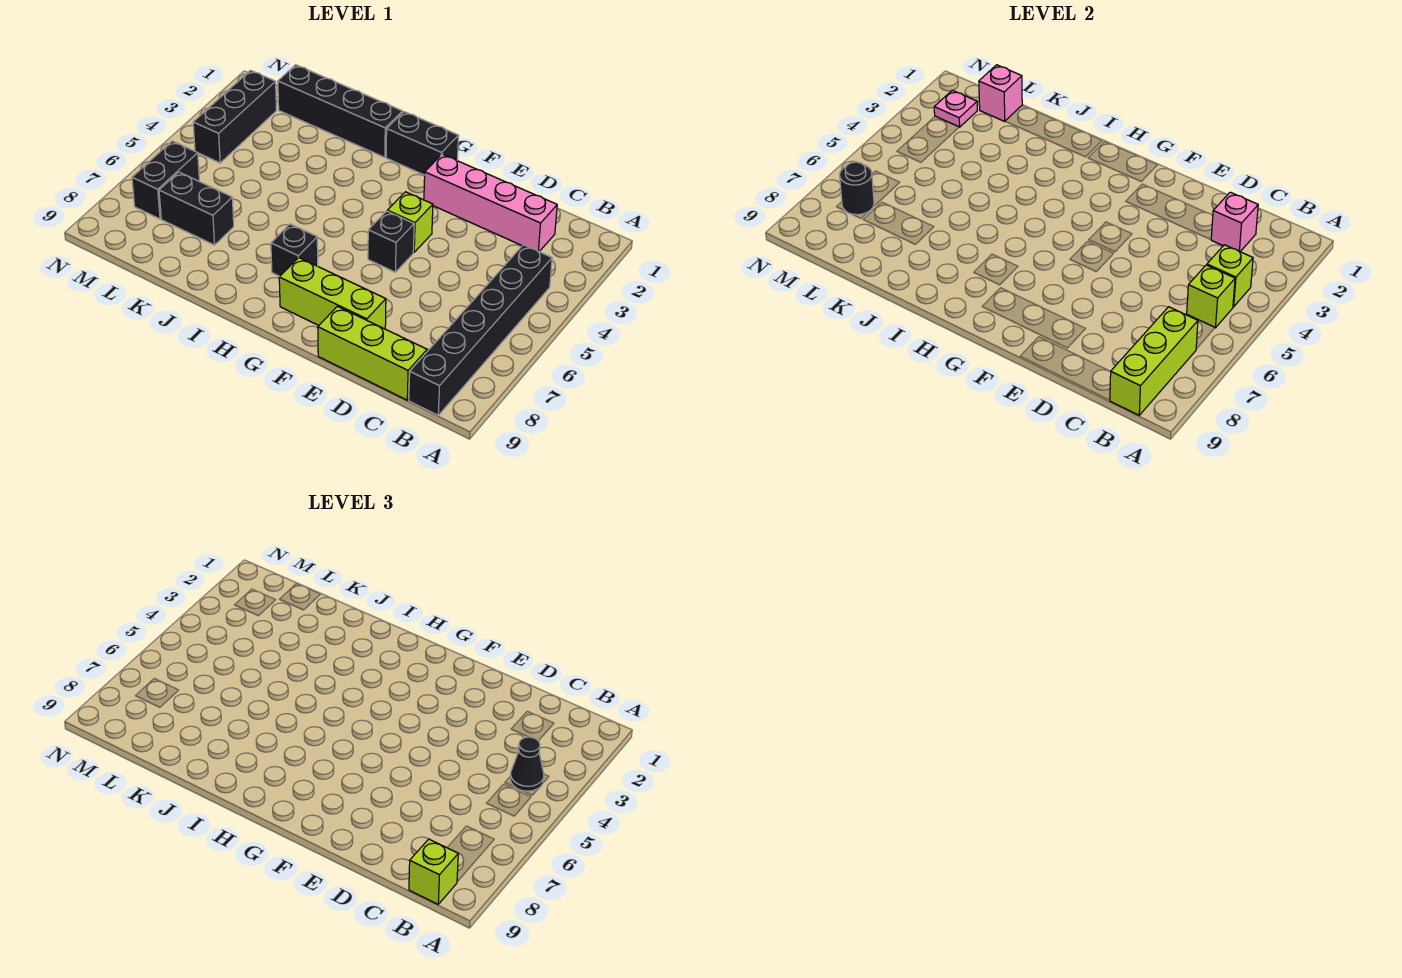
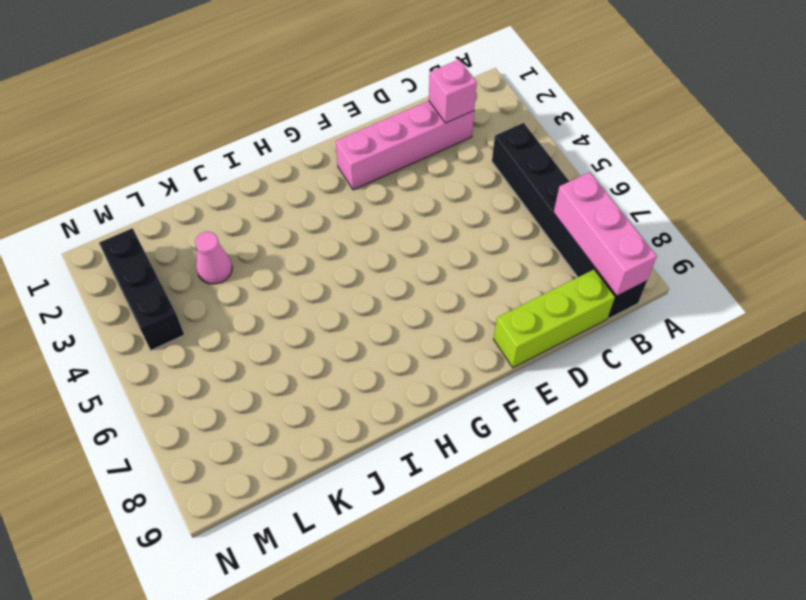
pink 1x3 brick [554,172,657,296] -> lime 1x3 brick [1110,307,1198,415]
pink 1x1 cone [195,232,232,284] -> none
none -> lime 1x3 brick [279,258,386,329]
none -> lime 1x1 brick [387,192,433,252]
none -> black 1x1 brick [368,211,414,272]

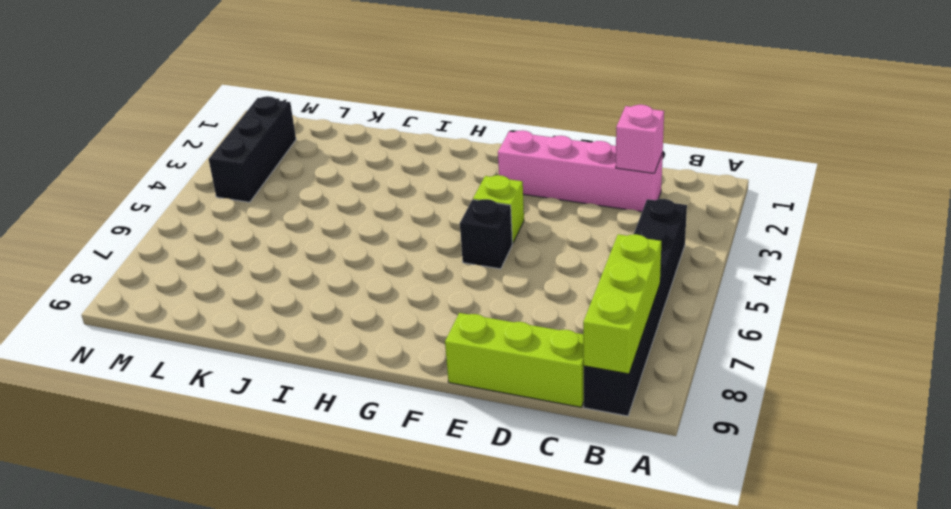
none -> lime 1x3 brick [279,258,386,329]
none -> black 1x2 brick [386,112,459,175]
none -> black 1x1 brick [271,224,318,276]

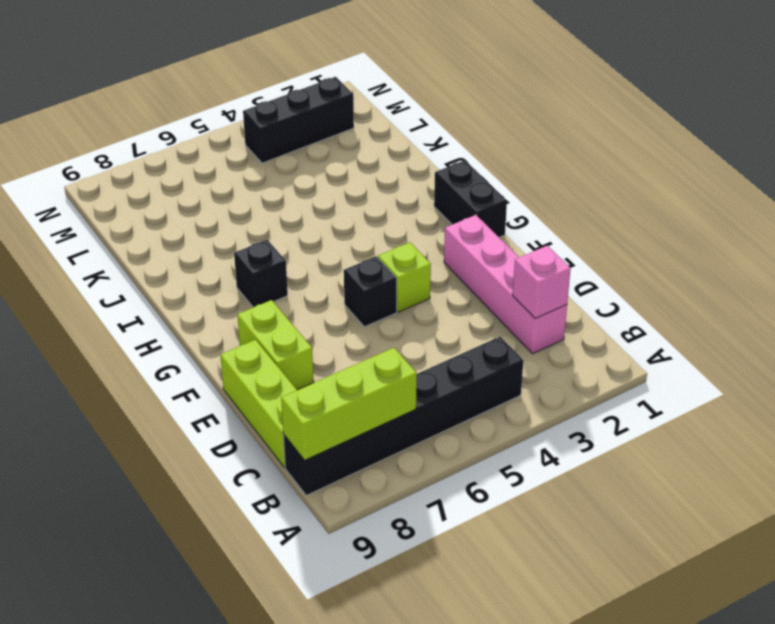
lime 1x2 brick [237,300,314,390] -> lime 1x3 brick [279,258,386,329]
none -> black 1x4 brick [278,65,403,157]
none -> black 1x2 brick [159,172,234,245]
none -> black 1x2 brick [132,141,199,219]

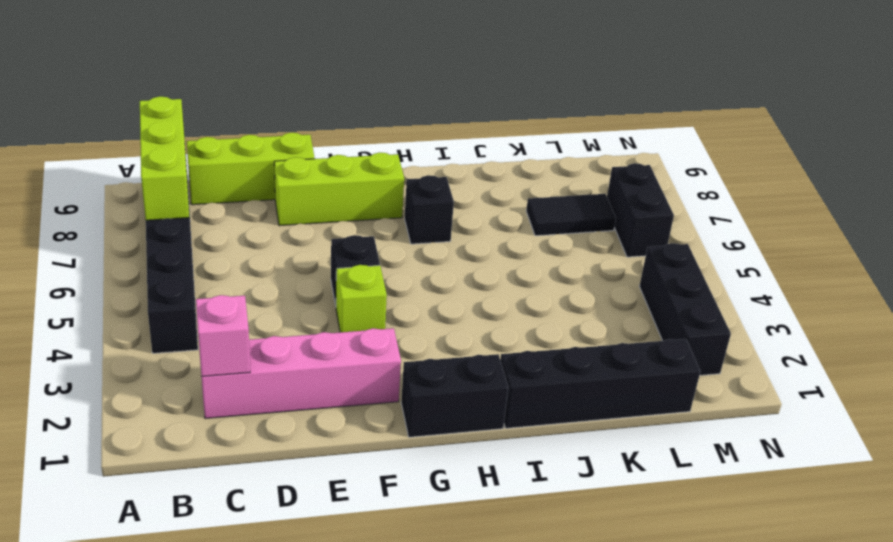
black 1x2 tile [526,194,616,236] -> black 1x2 brick [159,172,234,245]
none -> lime 1x1 brick [1207,245,1253,307]
none -> lime 1x1 brick [1187,265,1235,328]
none -> pink 1x1 brick [979,65,1022,121]

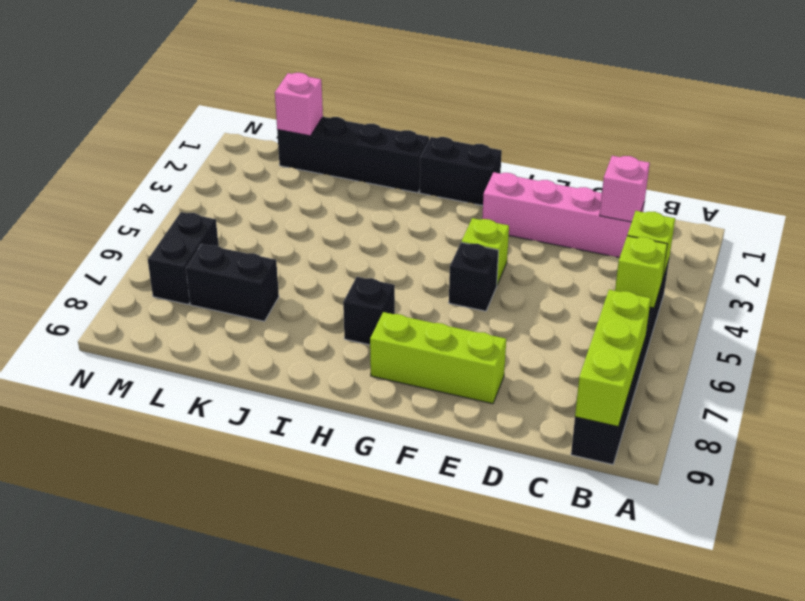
none -> lime 1x3 brick [318,306,427,400]
none -> black 1x3 brick [193,70,276,163]
none -> pink 1x1 plate [934,90,977,127]

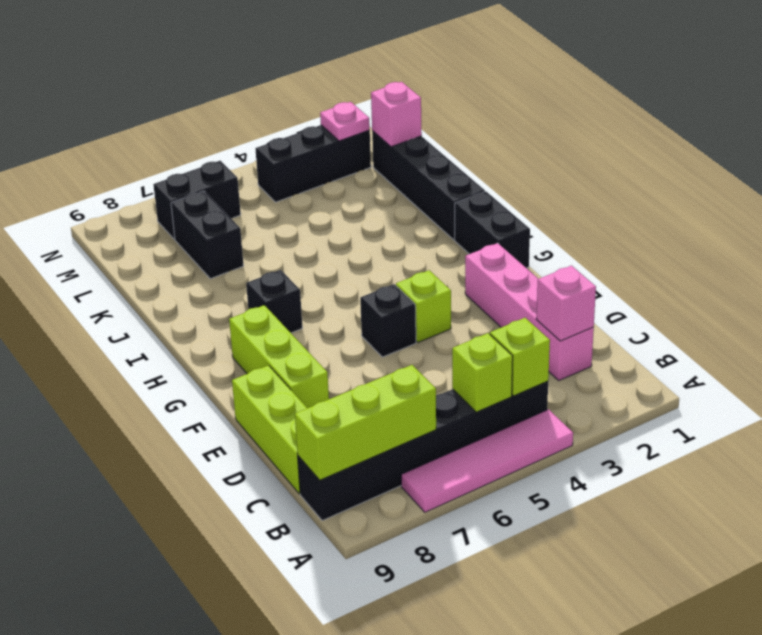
pink 1x4 tile [401,409,573,512] -> none
none -> black 1x1 round brick [840,162,874,215]
none -> black 1x1 cone [510,737,544,791]
none -> lime 1x1 brick [409,839,458,904]

